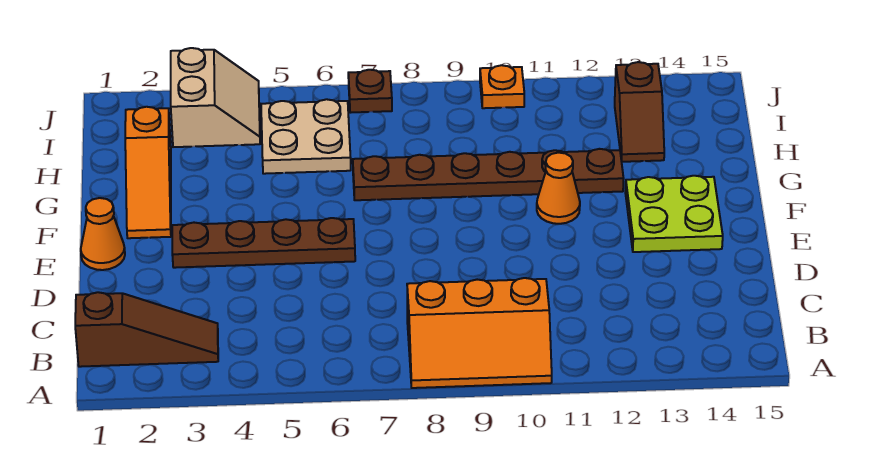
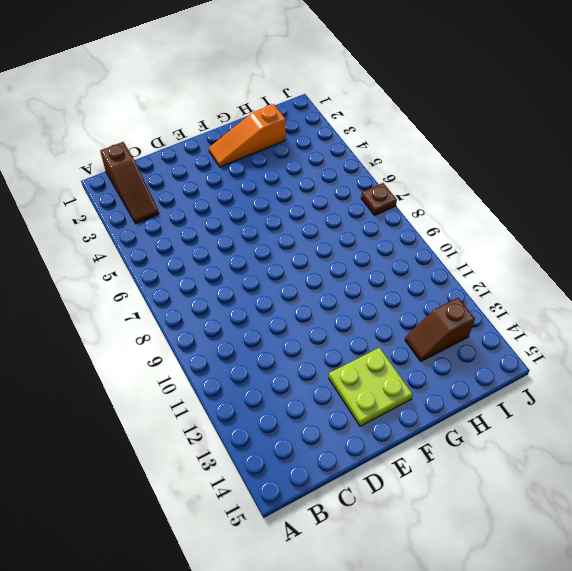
none -> orange 2x3 slope [407,278,552,388]
none -> orange 1x1 cone [81,198,125,270]
none -> brown 1x4 plate [172,218,355,268]

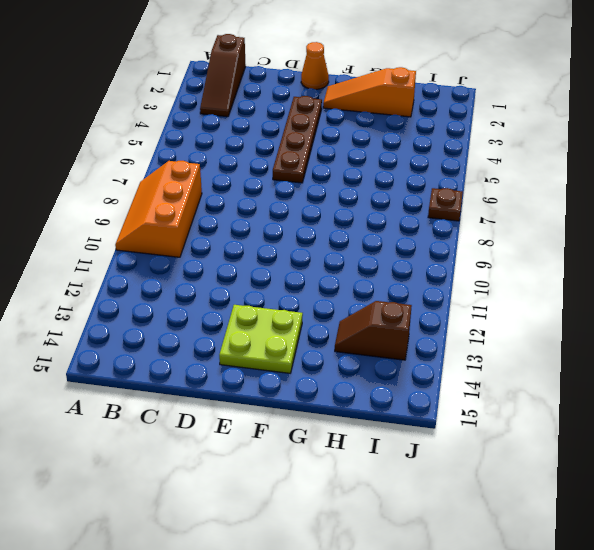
none -> orange 1x1 cone [537,153,580,224]
none -> brown 1x6 plate [353,149,624,200]
none -> tan 2x2 plate [261,99,351,174]

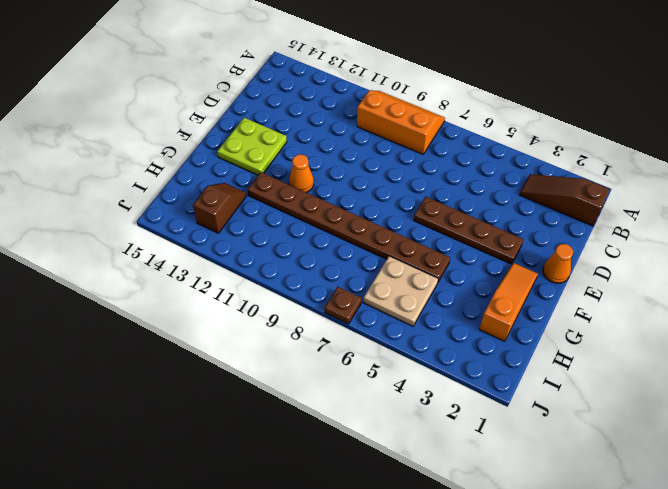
brown 1x8 plate [248,172,450,282] -> brown 1x6 plate [353,149,624,200]
none -> tan 2x2 slope [171,48,260,147]
none -> orange 1x1 plate [480,65,524,108]

